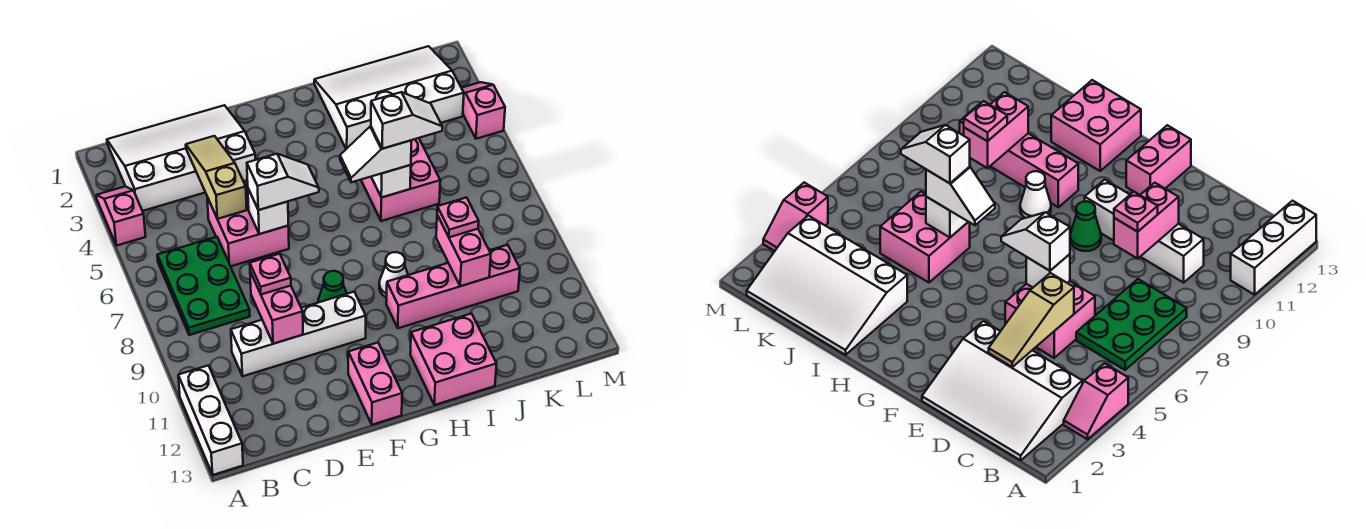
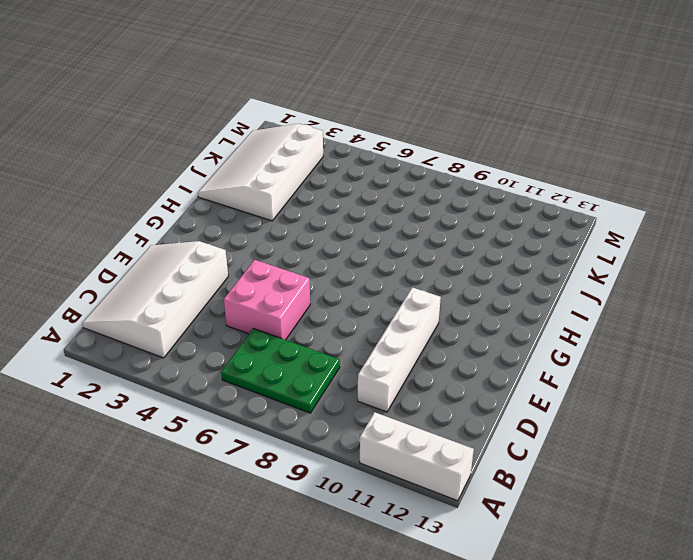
none -> pink 1x2 slope [96,186,145,246]
none -> green 1x1 cone [318,271,347,303]
none -> pink 1x2 brick [348,343,402,425]

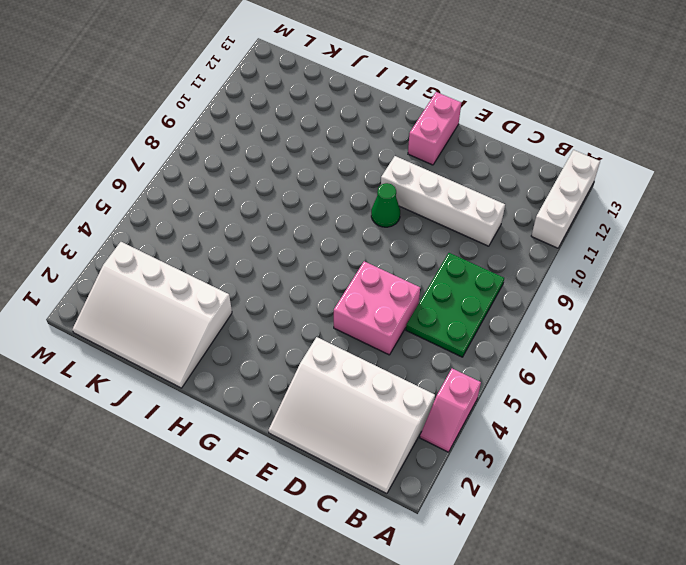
none -> white 1x1 cone [379,252,408,298]
none -> pink 1x4 brick [386,245,520,328]
none -> pink 2x2 brick [410,314,496,405]

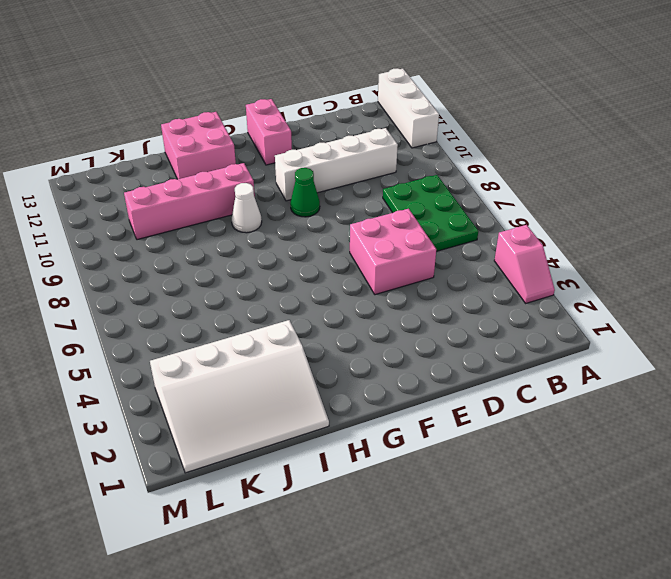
none -> white 3x4 slope [107,105,255,211]
none -> pink 2x2 brick [361,138,440,221]
none -> pink 1x2 slope [462,82,505,139]

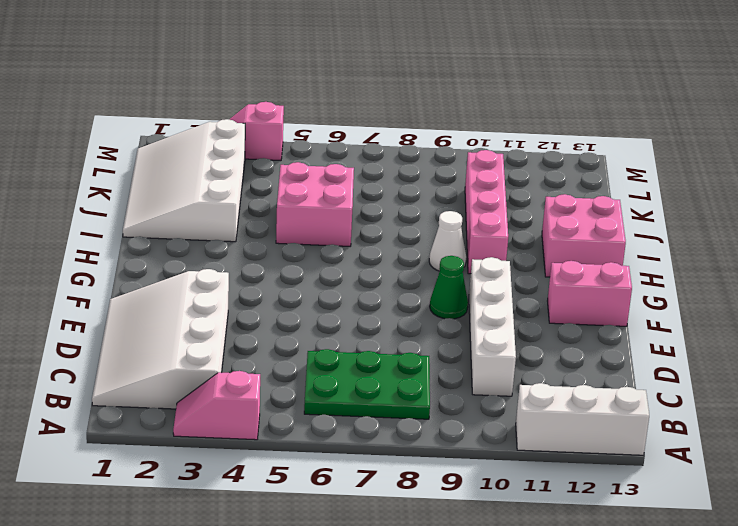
none -> pink 2x2 brick [207,184,289,266]
none -> tan 1x3 slope [186,136,247,219]
none -> pink 1x2 brick [250,272,303,344]

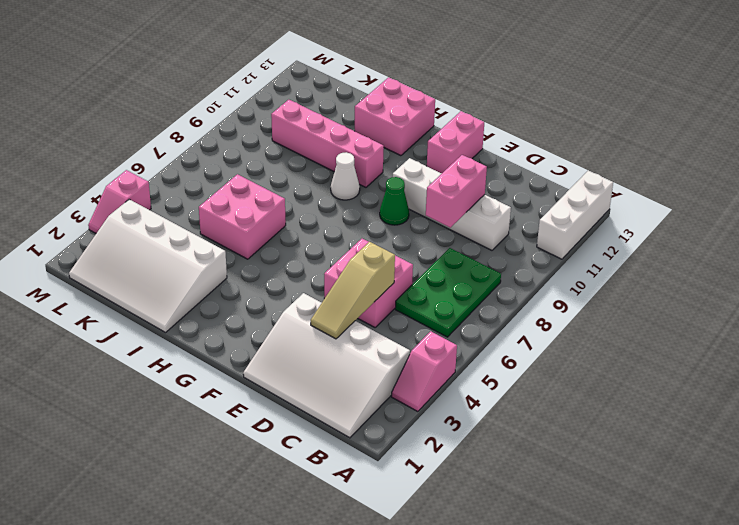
none -> white 1x1 brick [248,189,288,234]
none -> white 1x1 brick [371,165,411,198]
none -> pink 1x2 brick [436,215,491,286]

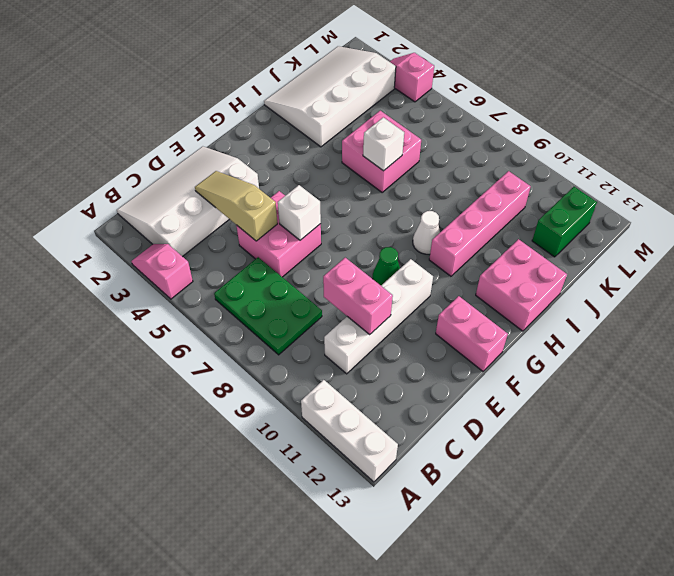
green 1x2 brick [532,187,597,257] -> none
none -> pink 1x2 brick [436,215,491,286]
none -> pink 1x1 plate [250,254,291,294]
none -> white 1x2 slope [247,154,319,210]

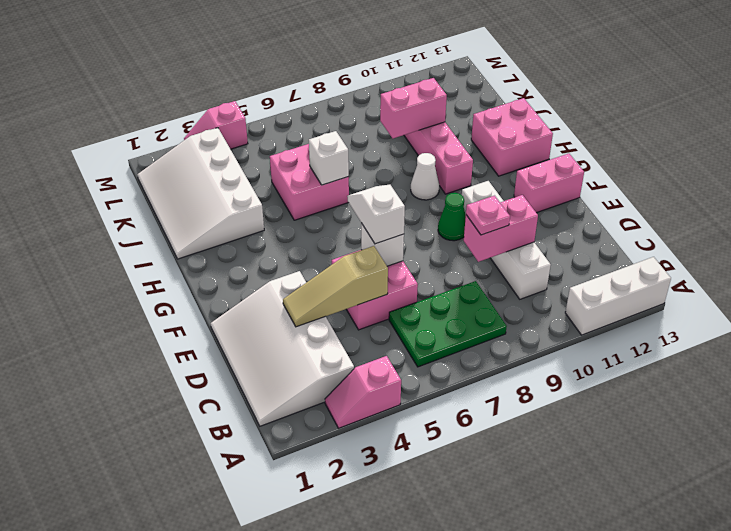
none -> white 1x2 slope [340,126,412,182]
none -> pink 1x1 plate [437,197,479,237]
none -> white 1x2 slope [371,92,442,149]

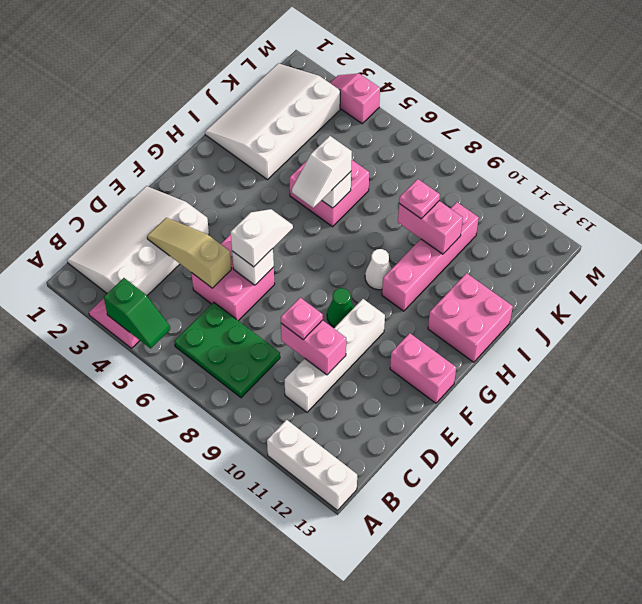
green 1x2 slope [104,278,170,348] -> none
none -> white 1x2 slope [371,92,442,149]

